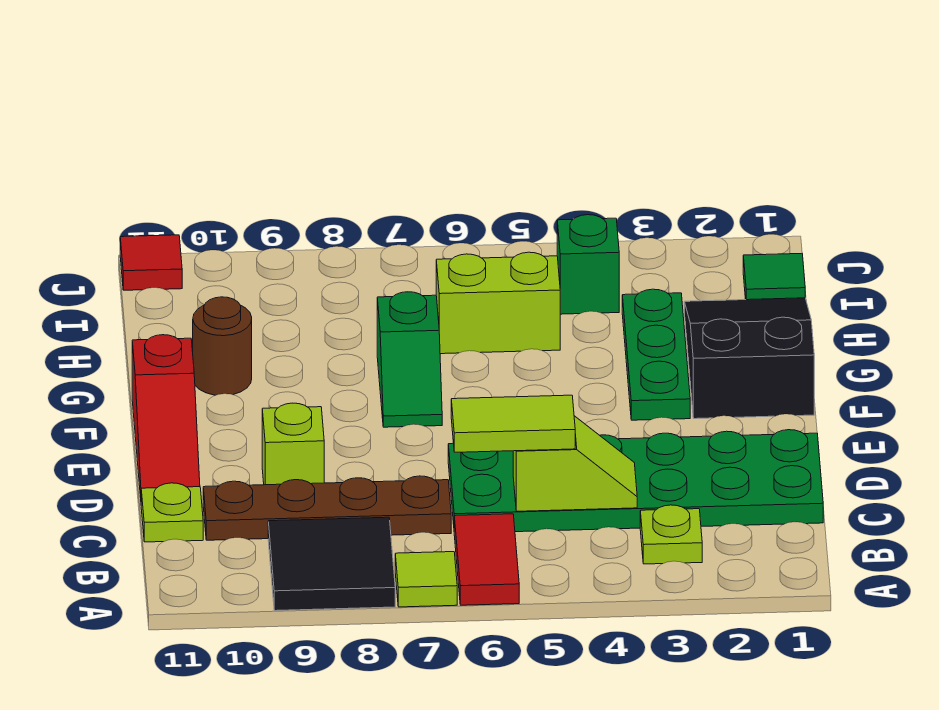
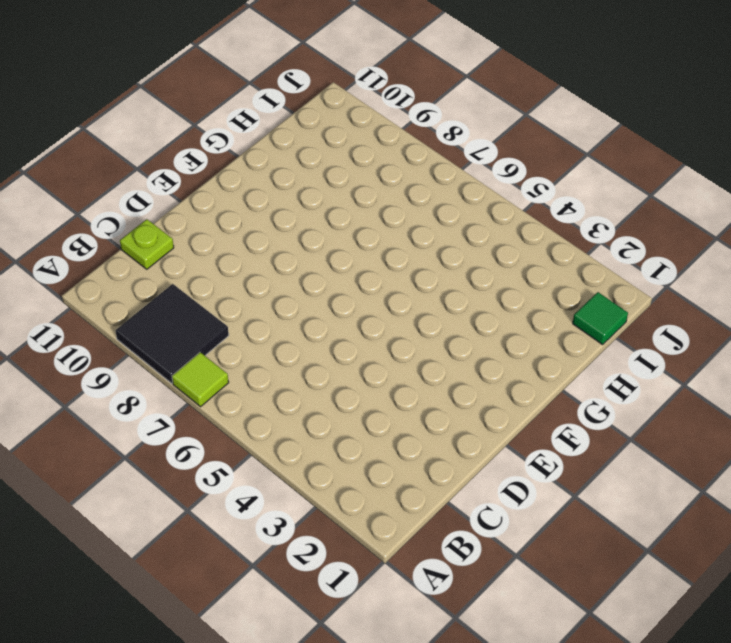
none -> red 1x2 tile [454,514,519,605]
none -> lime 1x1 plate [640,505,702,564]
none -> green 2x6 plate [448,430,823,532]

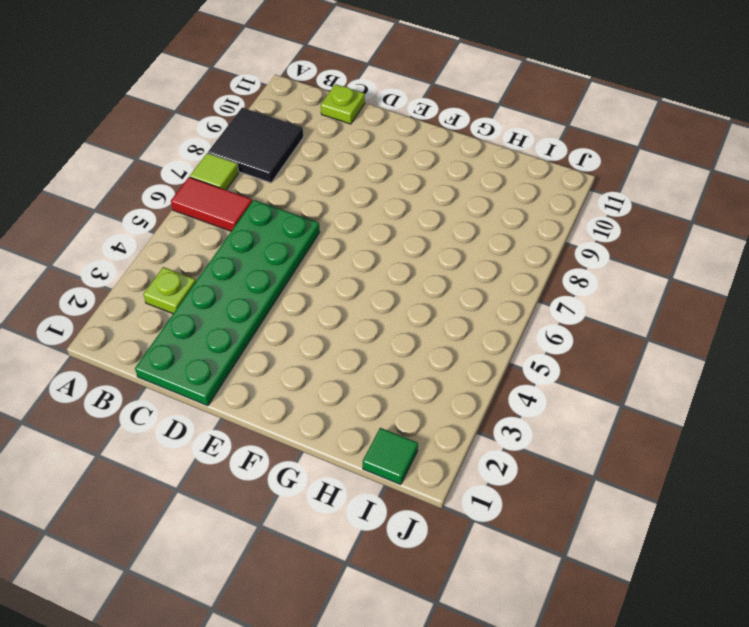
none -> brown 1x4 plate [203,476,451,540]
none -> lime 1x1 brick [262,403,324,485]
none -> red 1x3 slope [132,335,200,498]

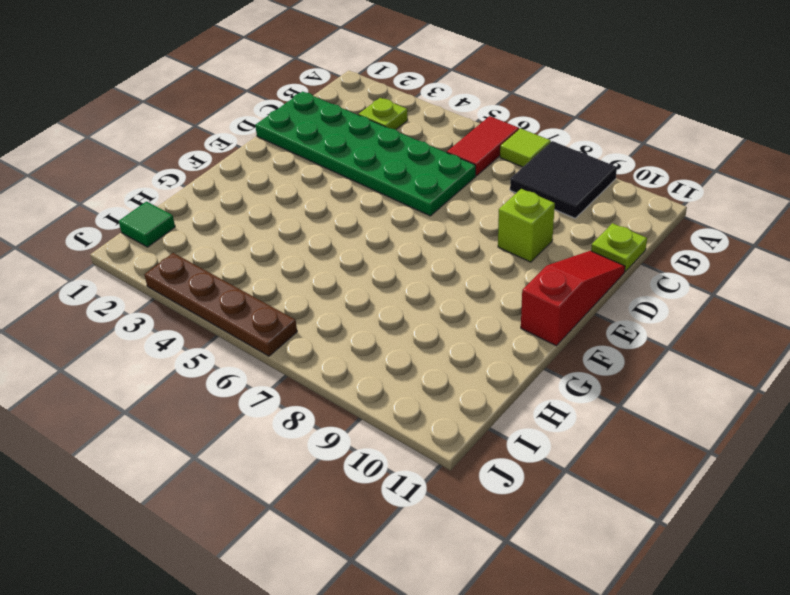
brown 1x4 plate [144,253,297,356] -> brown 1x4 plate moved to [203,476,451,540]
none -> black 2x3 slope [684,298,814,419]
none -> green 1x3 plate [622,289,690,420]
none -> green 1x2 slope [377,292,442,427]

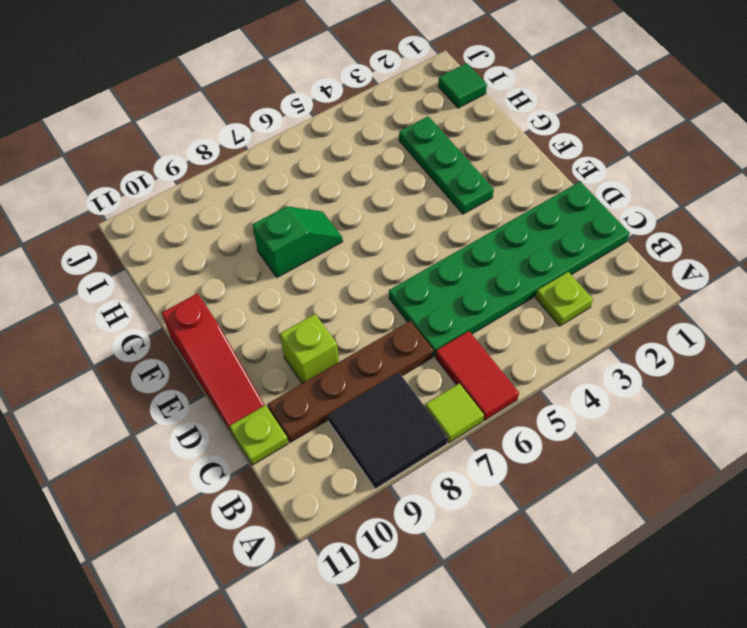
green 1x2 slope [253,206,343,277] -> green 1x2 slope turned to [377,292,442,427]
none -> black 2x3 slope [684,298,814,419]
none -> brown 1x1 round brick [193,297,252,395]
none -> lime 1x2 brick [436,252,560,354]

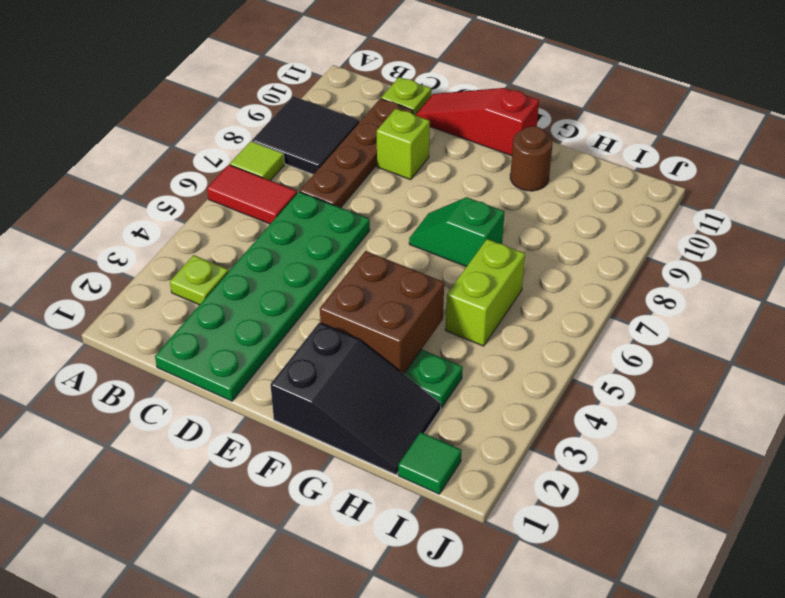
brown 2x2 brick [320,251,444,374] -> none
none -> green 1x1 brick [557,215,619,314]
none -> red 1x1 tile [120,235,182,290]
none -> lime 1x2 slope [513,416,637,511]

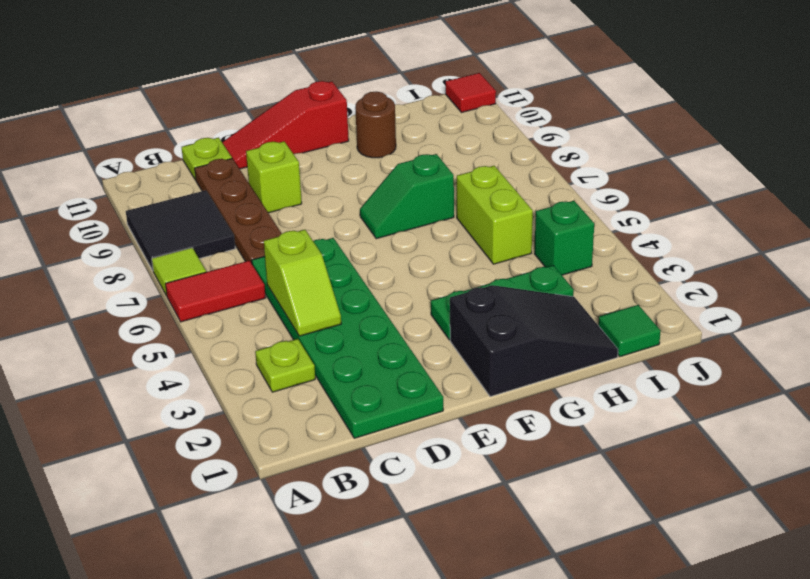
none -> lime 1x2 tile [451,395,575,452]

